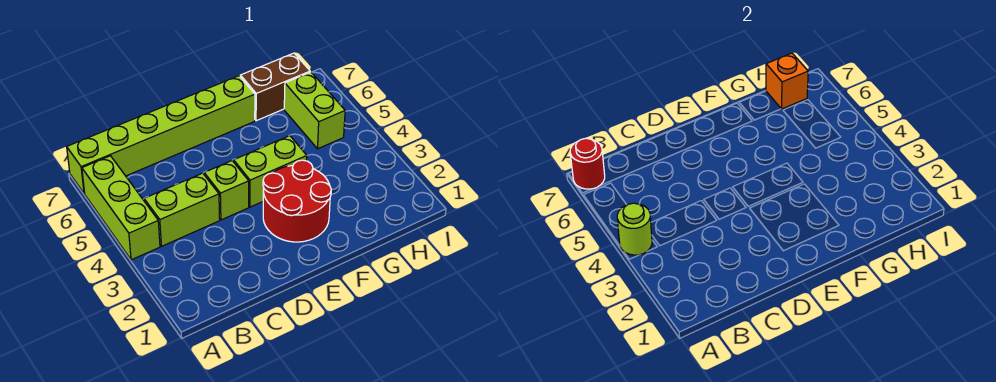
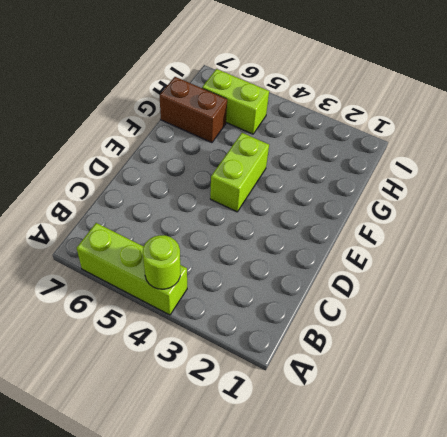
brown 1x2 brick [160,77,227,143] -> brown 1x2 brick turned to [240,53,310,121]
none -> lime 1x6 brick [67,76,255,194]
none -> lime 1x2 brick [144,173,220,246]

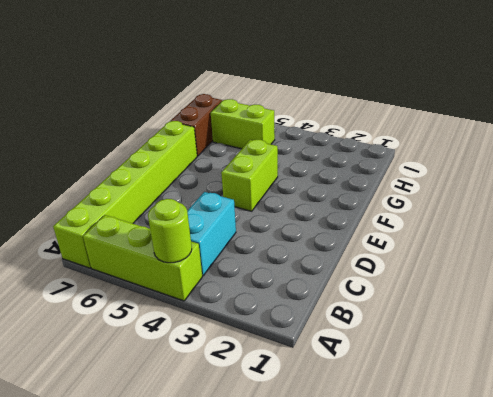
cyan 1x2 brick [187,192,236,276] -> lime 1x2 brick [144,173,220,246]
none -> lime 1x1 brick [204,161,249,220]
none -> red 2x2 round brick [263,160,331,242]

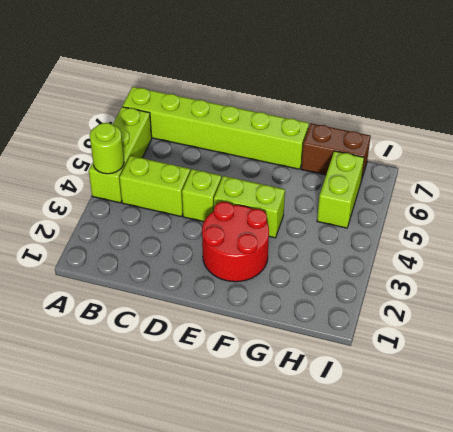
none -> red 1x1 round brick [570,138,605,189]
none -> orange 1x1 brick [766,53,808,109]

